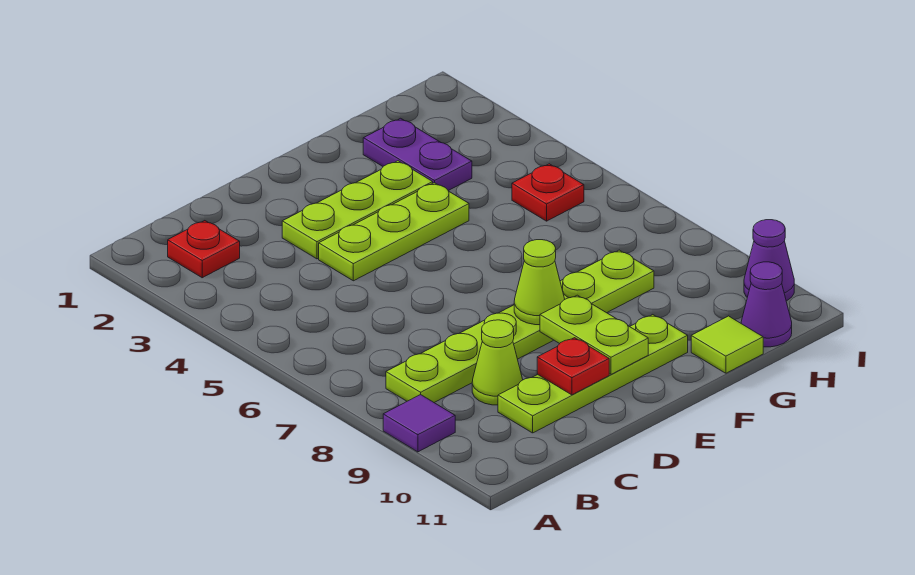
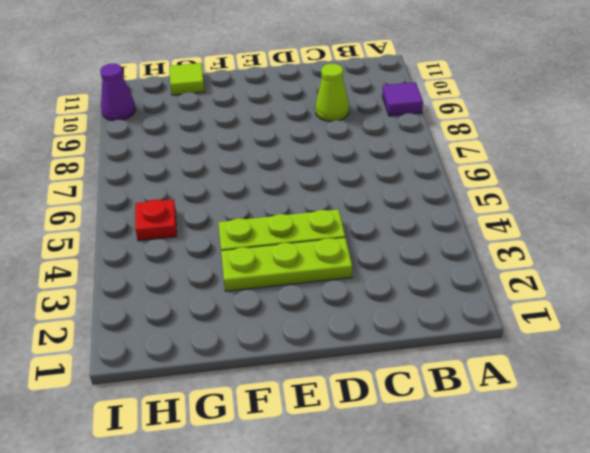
none -> red 1x1 plate [168,221,240,278]
none -> lime 1x6 plate [386,250,654,402]
none -> lime 1x4 plate [498,315,688,433]

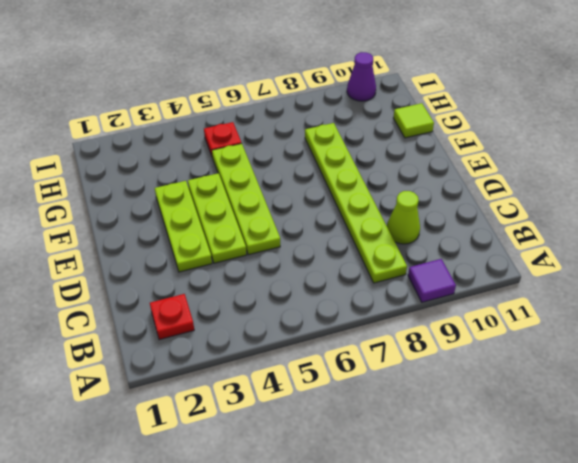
lime 1x4 plate [212,144,280,255] -> lime 1x4 plate moved to [498,315,688,433]
none -> purple 1x2 plate [363,118,472,191]
none -> purple 1x1 cone [741,262,792,347]
none -> red 1x1 plate [537,338,609,395]

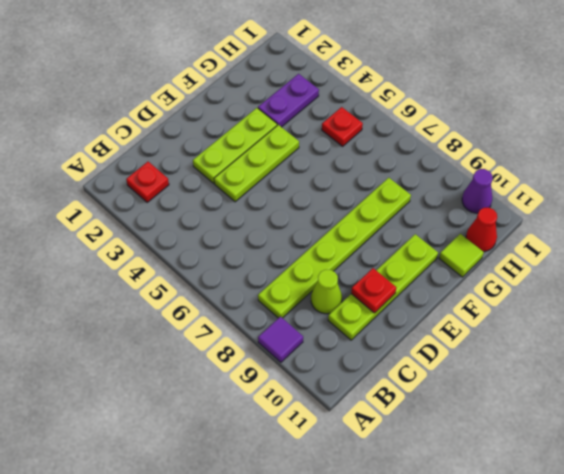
purple 1x2 plate [258,74,319,127] -> purple 1x2 plate turned to [363,118,472,191]
red 1x1 cone [466,208,497,252] -> purple 1x1 cone [741,262,792,347]
none -> lime 1x1 cone [514,240,565,325]
none -> lime 1x2 plate [540,295,648,374]

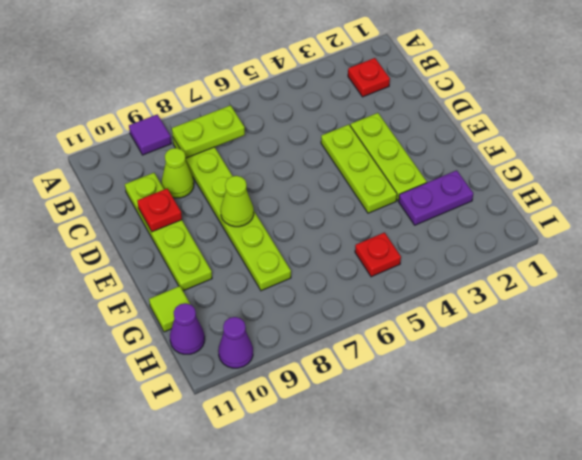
lime 1x2 plate [172,105,245,158] -> lime 1x2 plate moved to [540,295,648,374]

